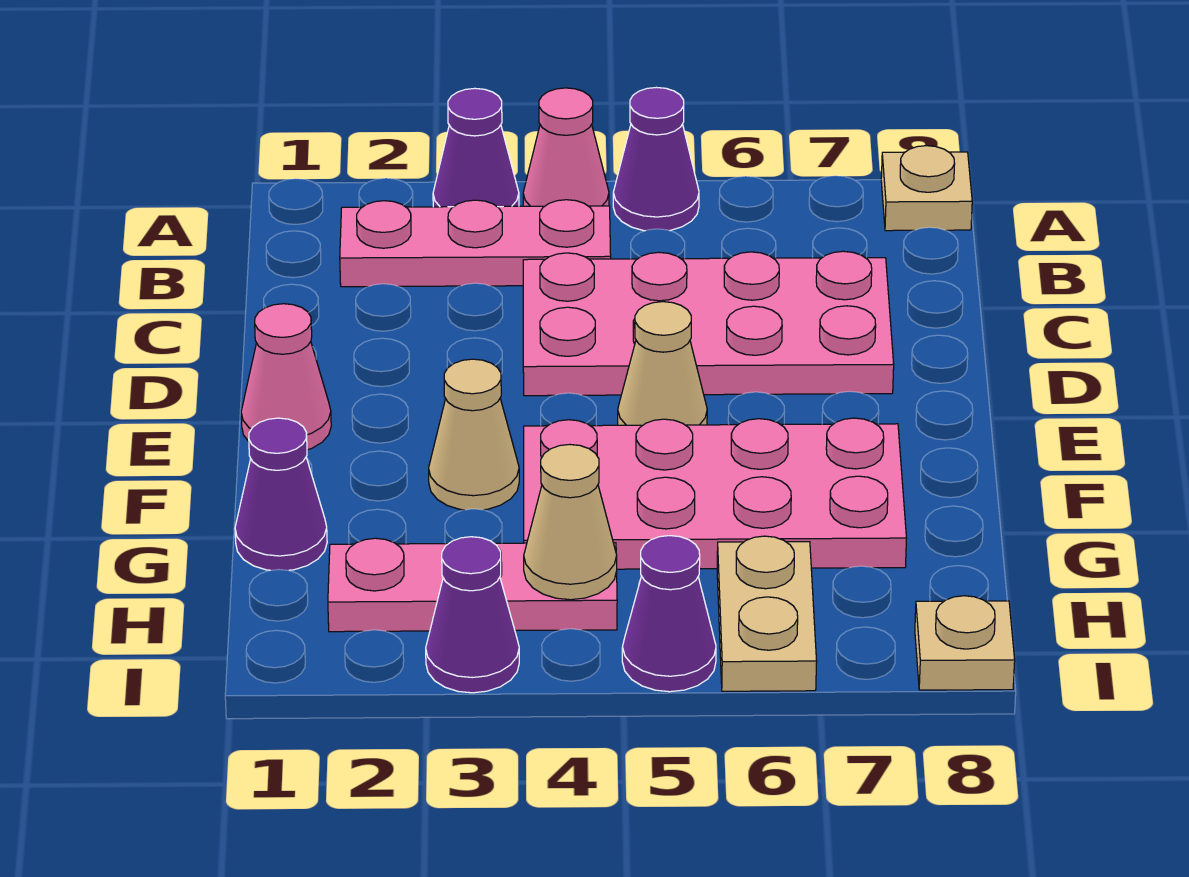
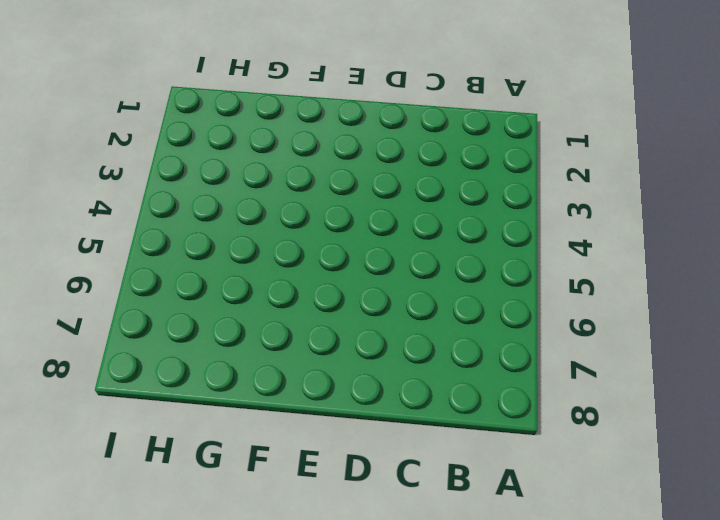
none -> purple 1x1 cone [433,88,519,207]
none -> pink 1x1 cone [523,88,609,206]
none -> purple 1x1 cone [613,87,699,231]

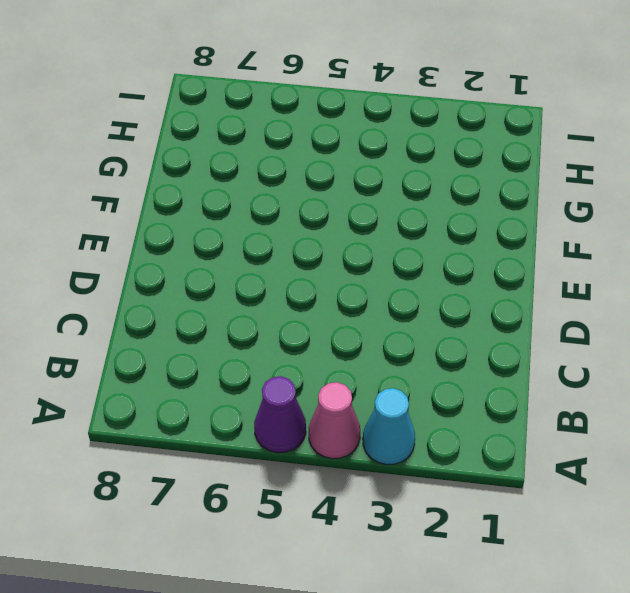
cyan 1x1 cone [363,388,415,465] -> purple 1x1 cone [433,88,519,207]
none -> tan 1x1 plate [881,146,972,231]
none -> pink 1x3 plate [340,200,611,287]
none -> pink 2x4 plate [523,251,894,396]

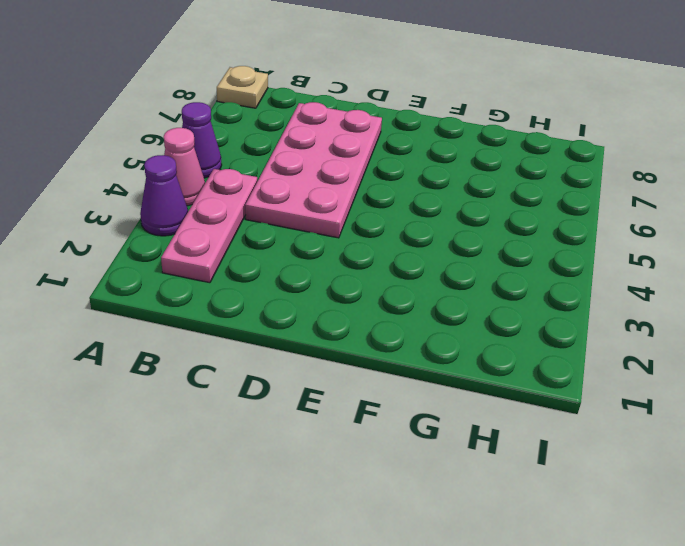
none -> pink 1x1 cone [241,304,331,450]
none -> tan 1x1 cone [618,302,707,425]
none -> tan 1x1 cone [429,359,519,510]

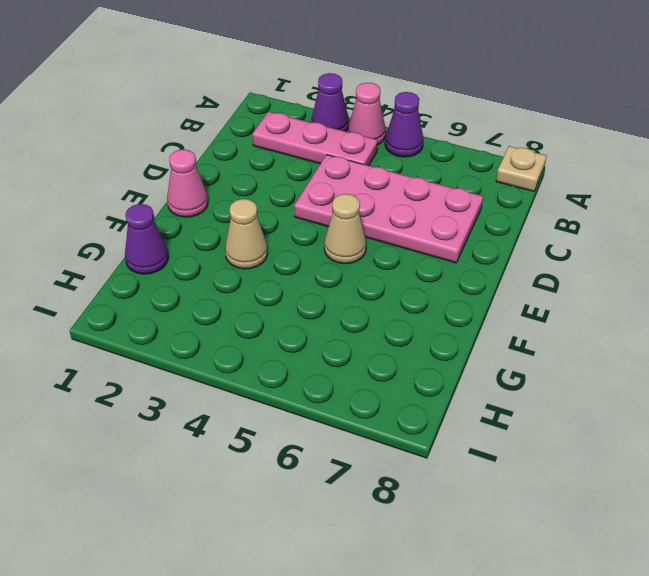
none -> pink 2x4 plate [524,418,907,569]
none -> pink 1x3 plate [328,538,617,632]
none -> tan 1x2 plate [717,536,817,691]

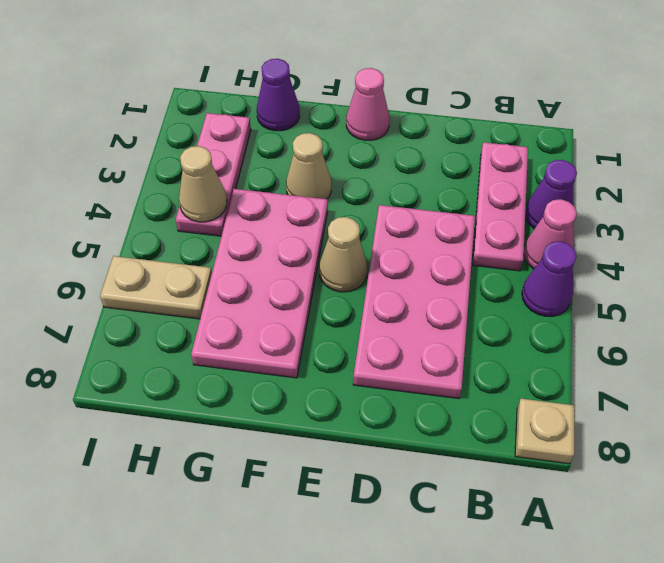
none -> purple 1x1 cone [426,537,519,693]
none -> purple 1x1 cone [622,536,716,692]
none -> tan 1x1 plate [915,596,1015,690]

